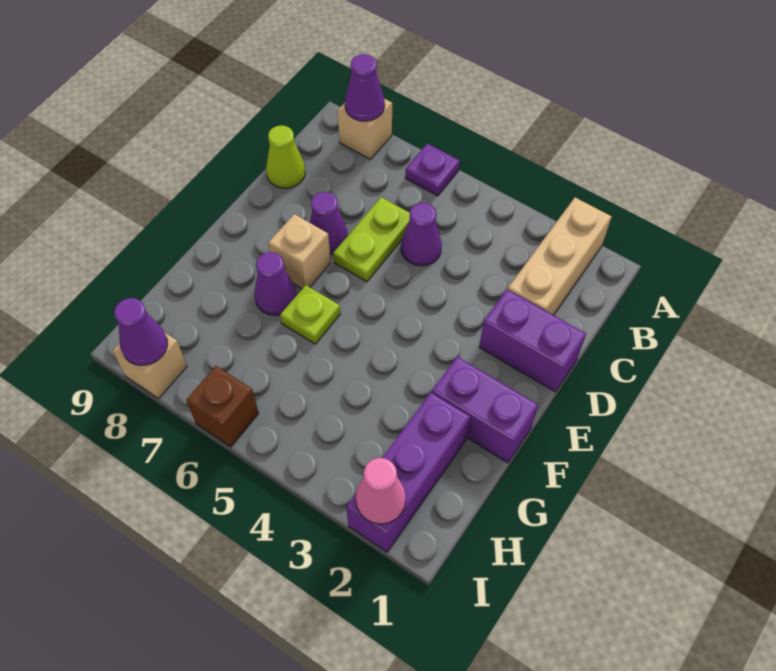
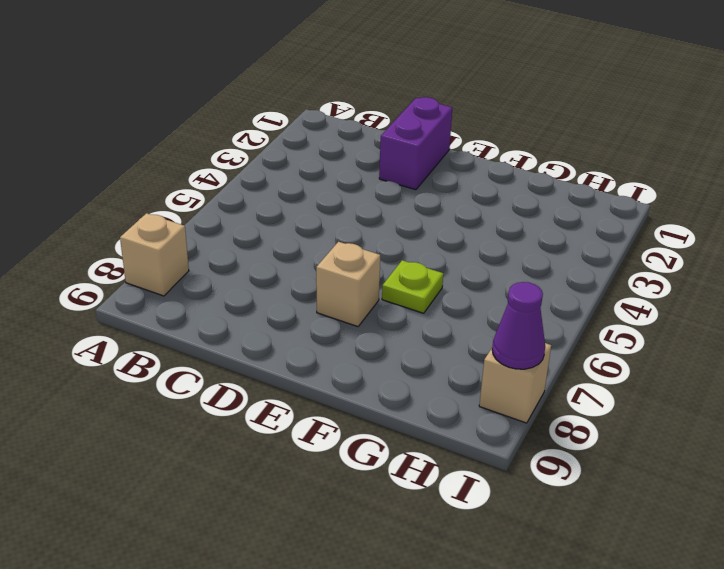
none -> tan 1x3 brick [508,198,612,315]
none -> purple 1x1 plate [405,144,460,196]
none -> purple 1x1 cone [401,203,442,266]

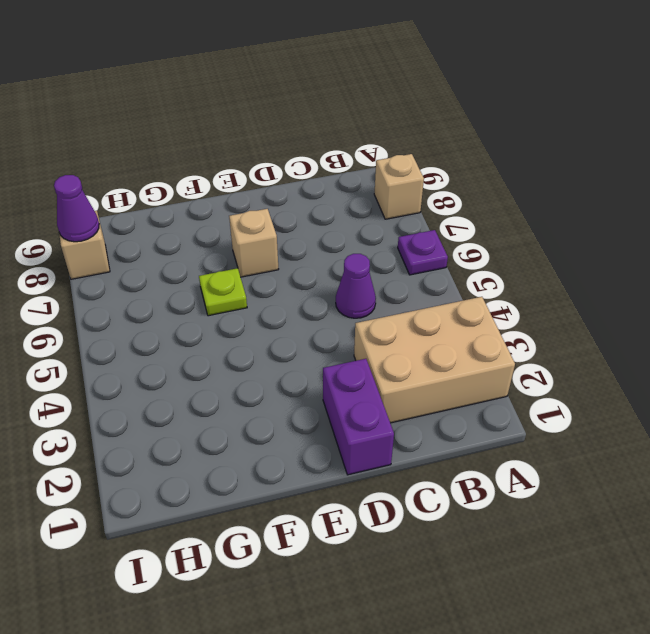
tan 2x3 brick [354,297,515,423] -> tan 1x3 brick [508,198,612,315]
none -> lime 1x2 plate [333,197,410,282]
none -> lime 1x1 cone [266,125,305,188]
none -> purple 1x1 cone [310,192,348,254]

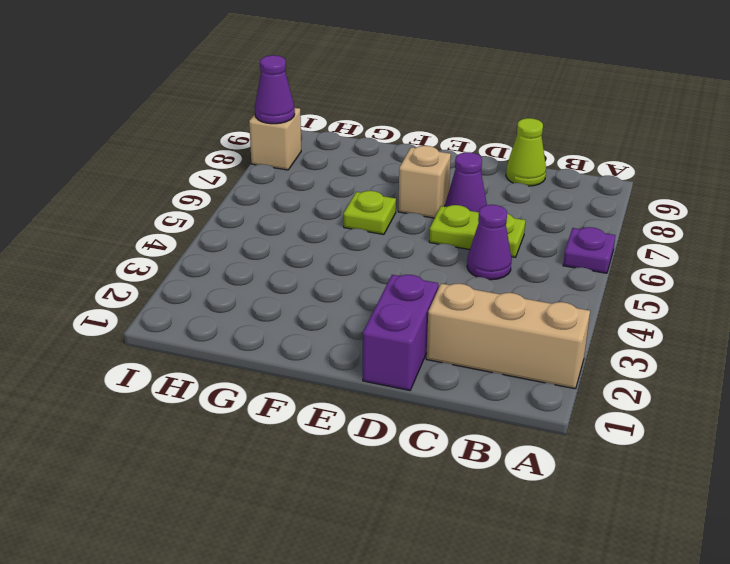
none -> tan 1x1 brick [337,99,392,159]
none -> purple 1x2 brick [432,357,538,463]
none -> purple 1x1 cone [254,252,297,315]

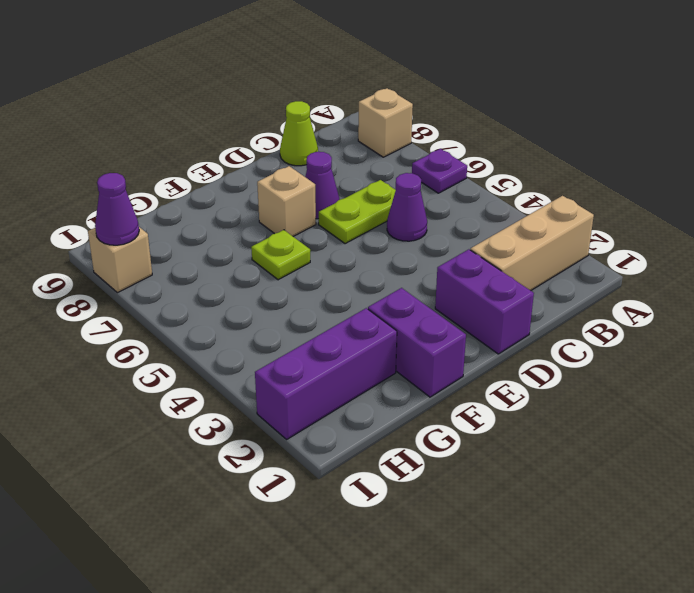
none -> purple 1x1 cone [254,252,297,315]
none -> brown 1x1 brick [186,366,259,447]
none -> purple 1x1 cone [345,54,385,121]

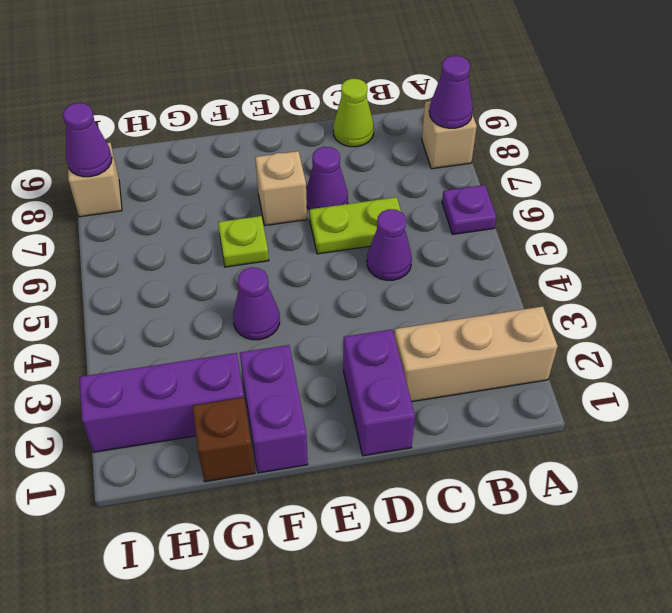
purple 1x1 cone [233,268,280,340] -> purple 1x1 cone moved to [254,252,297,315]
brown 1x1 brick [192,397,255,482] -> brown 1x1 brick moved to [186,366,259,447]
none -> pink 1x1 cone [356,458,406,524]

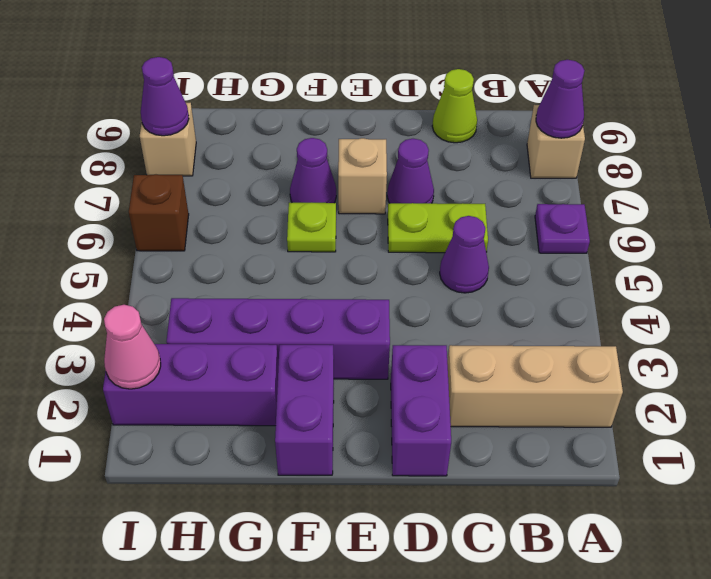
purple 1x4 brick [166,298,390,379] -> none

